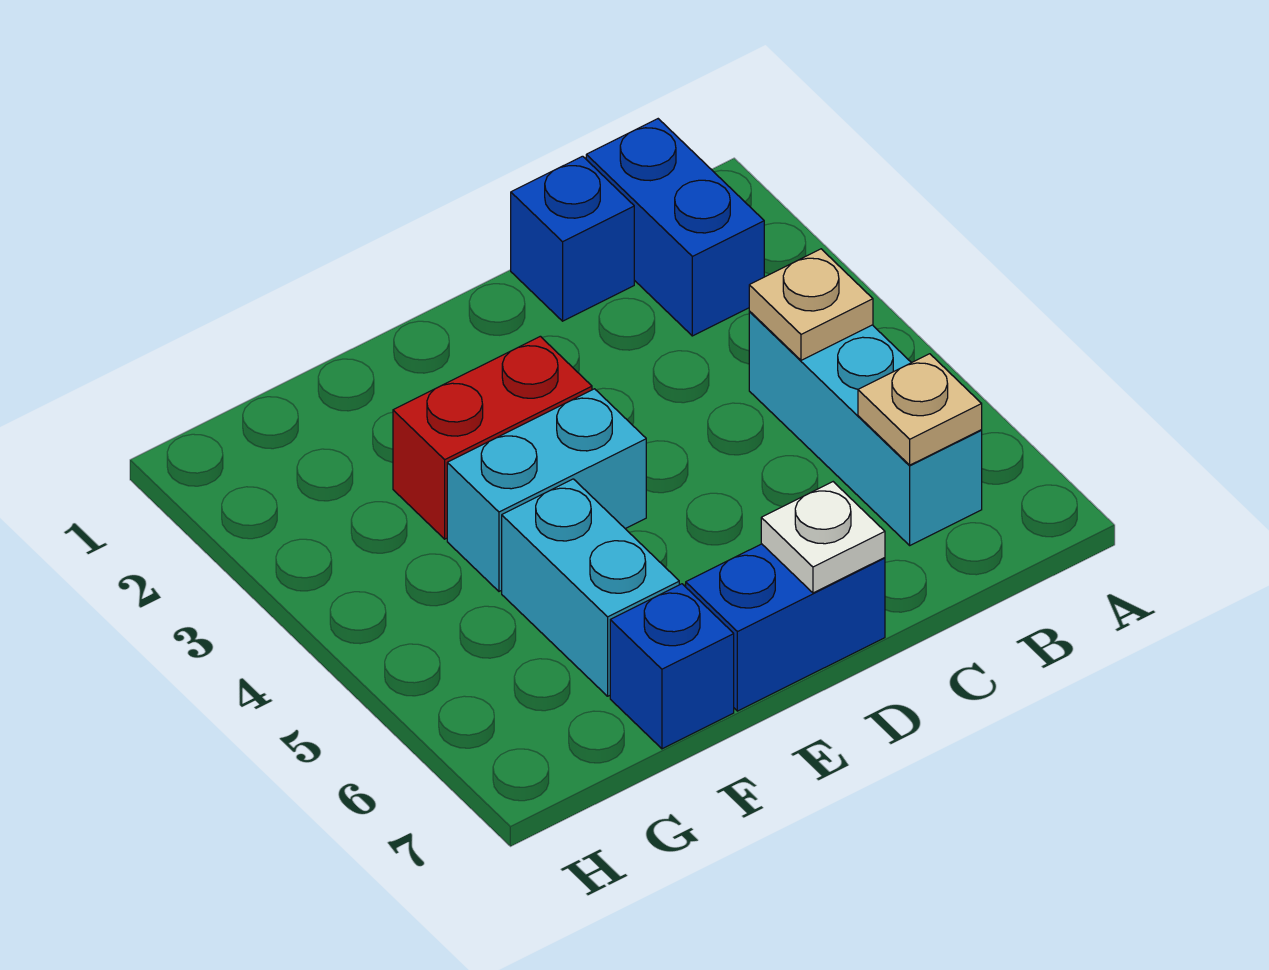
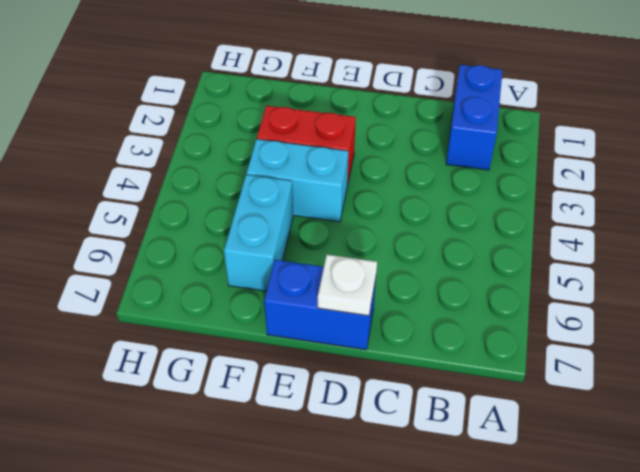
none -> cyan 1x3 brick [749,312,982,545]
none -> blue 1x1 brick [511,156,634,321]

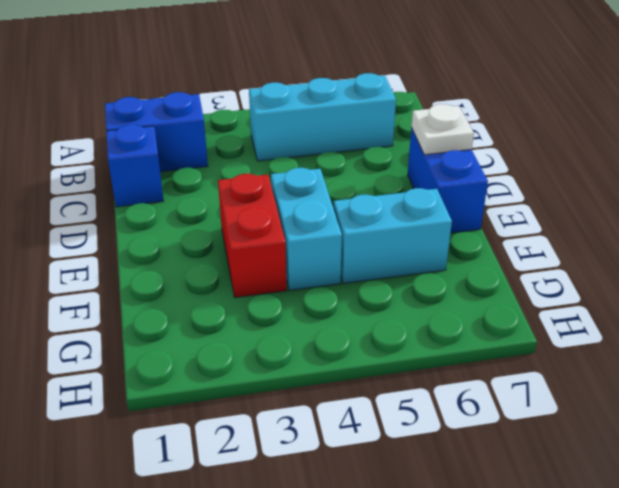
none -> blue 1x1 brick [610,584,734,749]
none -> tan 1x1 plate [749,249,873,360]

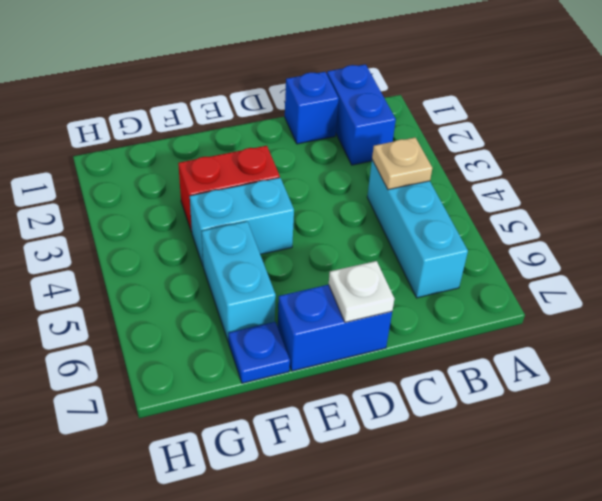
blue 1x1 plate [229,322,290,383] -> blue 1x1 brick [610,584,734,749]
none -> tan 1x1 plate [858,354,982,465]

